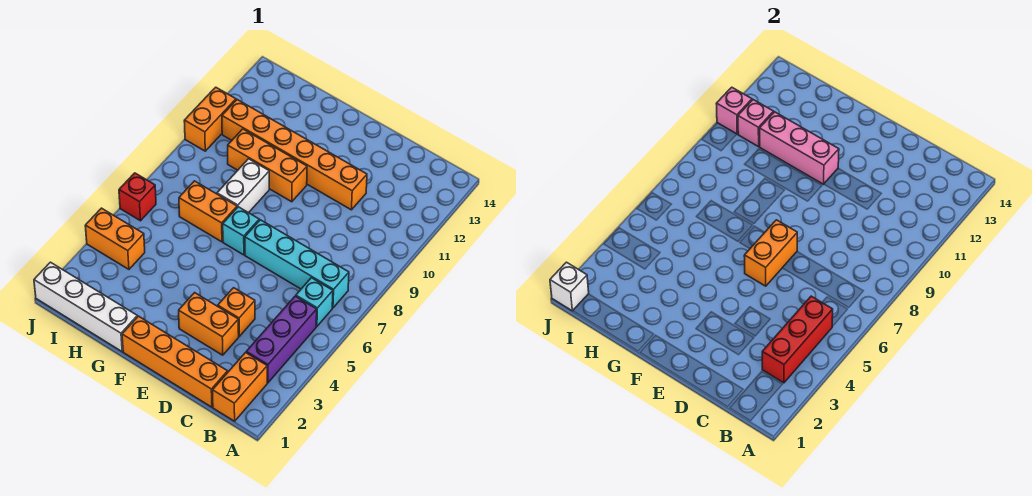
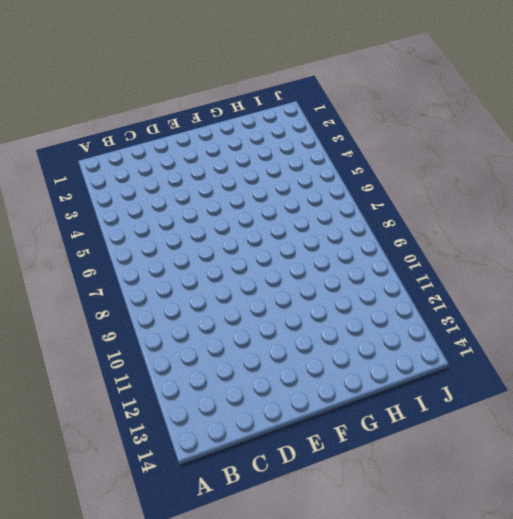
none -> orange 1x2 brick [213,353,267,421]
none -> purple 1x3 brick [246,296,317,383]
none -> cyan 1x1 brick [296,278,333,326]

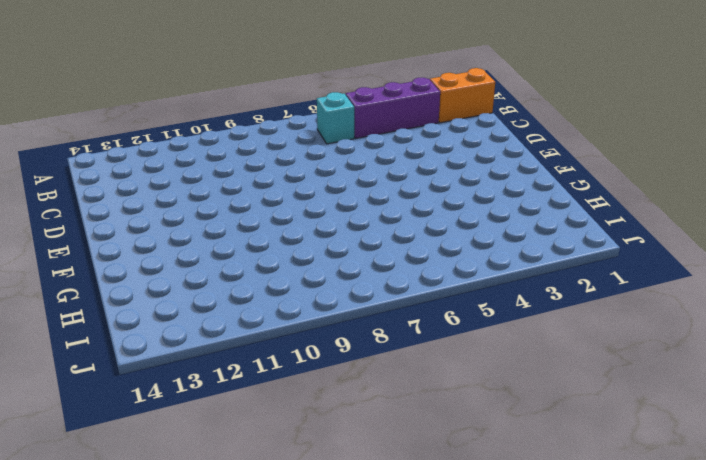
none -> cyan 1x4 brick [245,220,349,308]
none -> orange 1x4 brick [122,316,228,407]
none -> orange 1x2 brick [179,293,239,355]

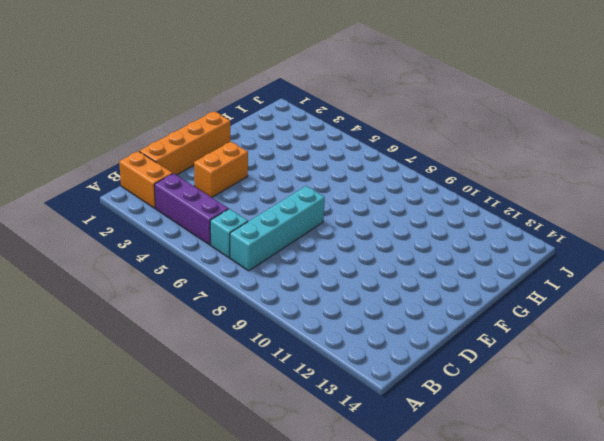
none -> orange 1x1 brick [218,288,255,336]
none -> orange 1x6 brick [222,100,367,210]
none -> cyan 1x1 brick [223,207,259,255]

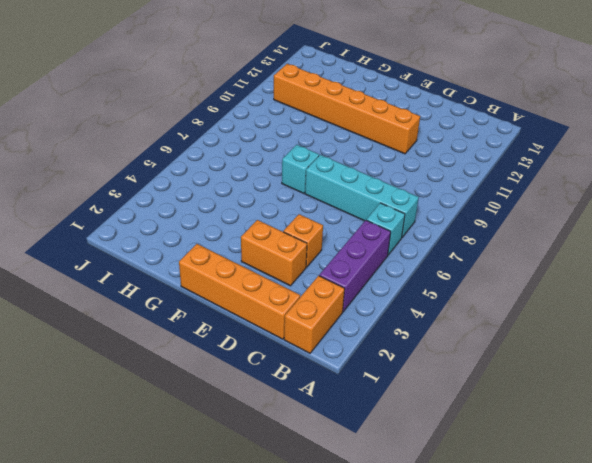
none -> orange 1x3 brick [228,129,307,202]
none -> white 1x4 brick [34,262,137,352]
none -> orange 1x2 brick [179,181,237,242]

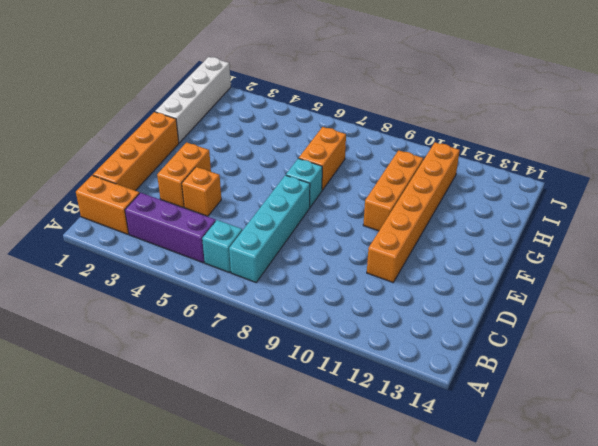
none -> white 1x2 brick [217,159,269,213]
none -> orange 1x2 brick [85,208,145,269]
none -> red 1x1 brick [119,173,156,221]

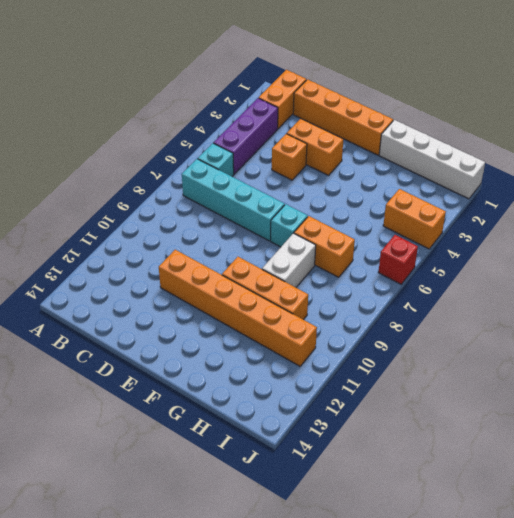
none -> orange 1x2 brick [184,87,236,151]
none -> red 1x3 brick [762,296,833,383]
none -> orange 1x2 brick [744,220,797,286]

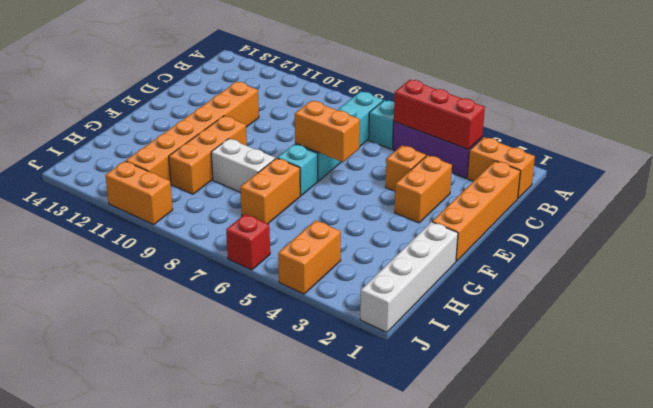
none -> pink 1x3 brick [759,112,839,184]
none -> pink 1x1 brick [738,100,774,147]
none -> white 1x1 brick [550,262,589,311]

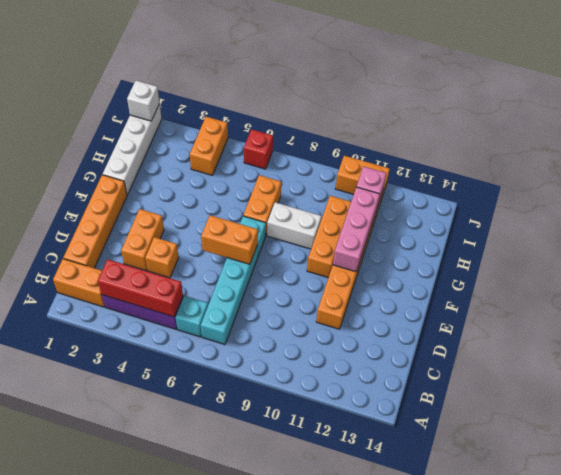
none -> pink 1x1 brick [716,87,752,134]

